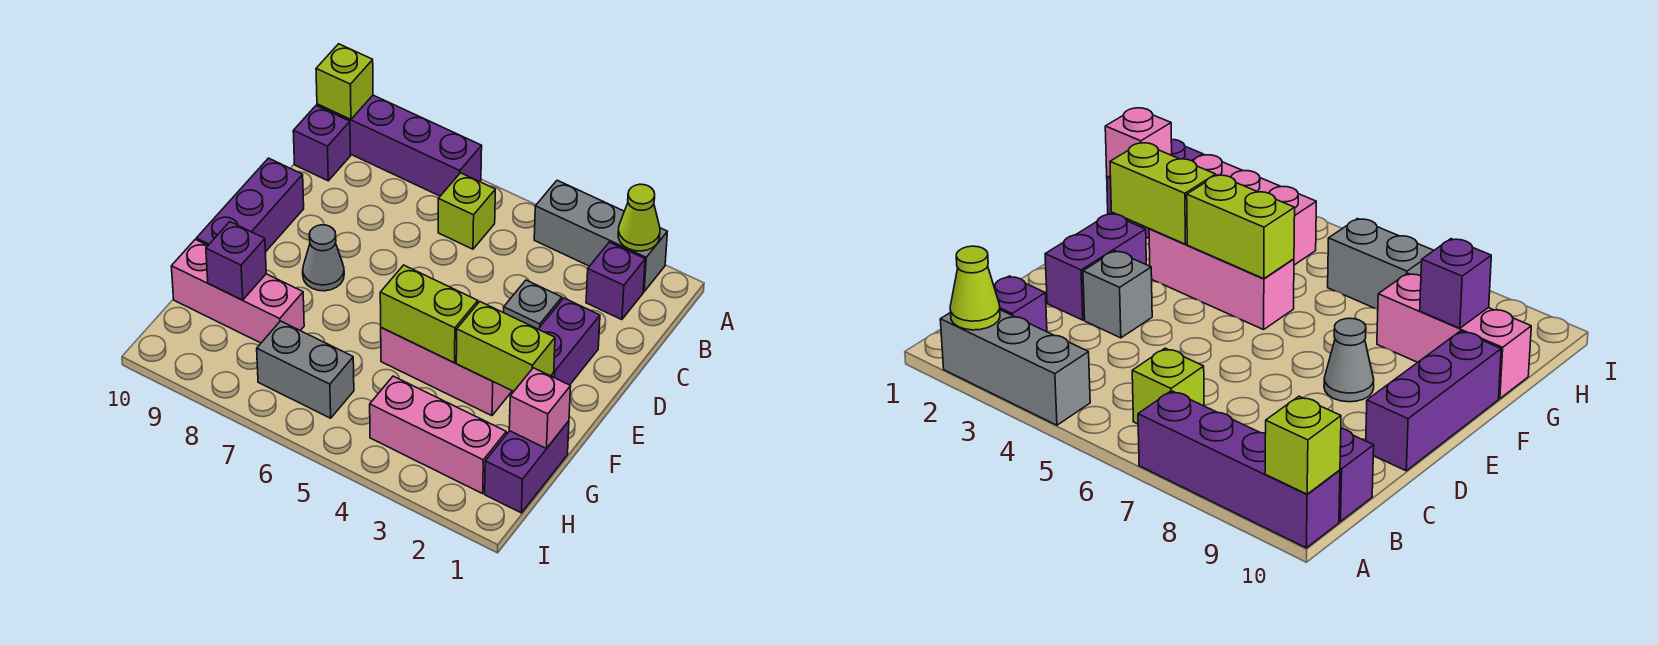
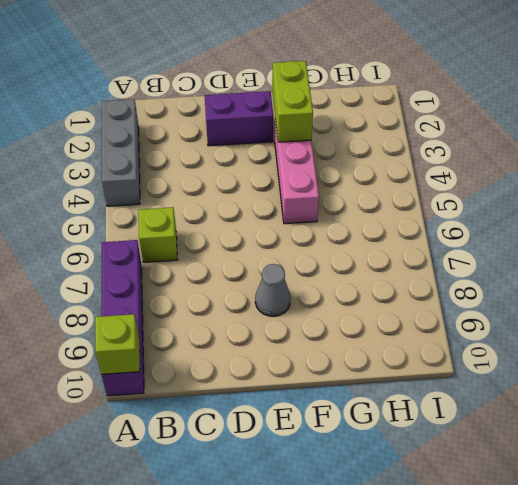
none -> purple 1x1 brick [586,242,645,320]
none -> purple 1x1 brick [293,106,351,181]
none -> grey 1x1 brick [504,280,562,329]

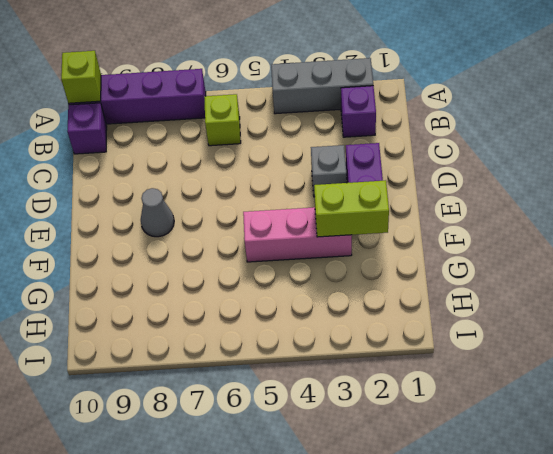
none -> purple 1x3 brick [196,158,304,252]
none -> purple 1x2 brick [485,421,569,513]
none -> pink 1x3 brick [171,240,304,343]

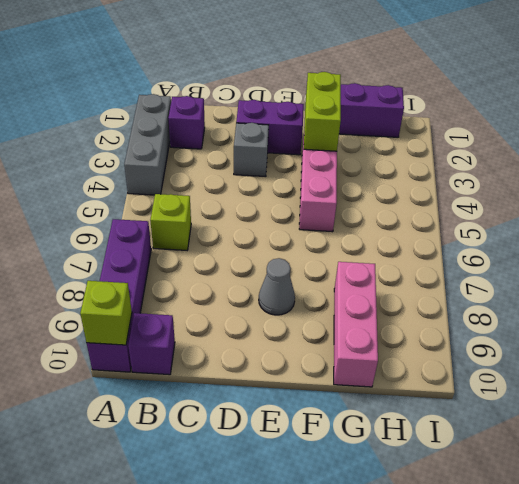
none -> purple 1x3 brick [196,158,304,252]
none -> pink 1x3 brick [370,376,506,494]
none -> grey 1x2 brick [257,321,354,418]

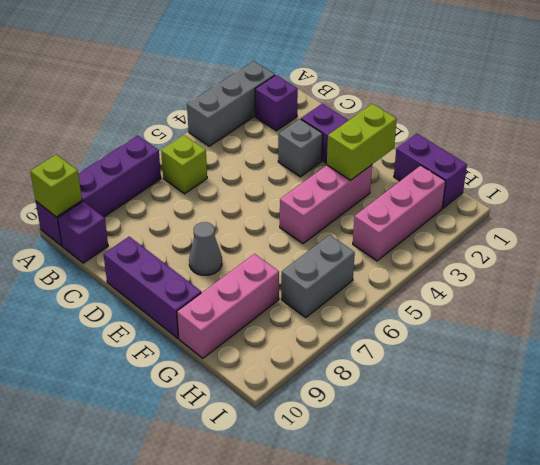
none -> lime 1x1 cone [618,184,660,251]
none -> lime 1x2 brick [380,265,478,363]
none -> pink 1x1 brick [509,368,571,449]

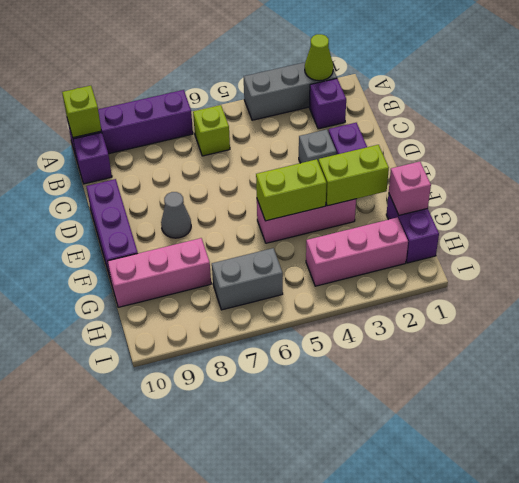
none -> purple 1x1 brick [206,222,266,300]

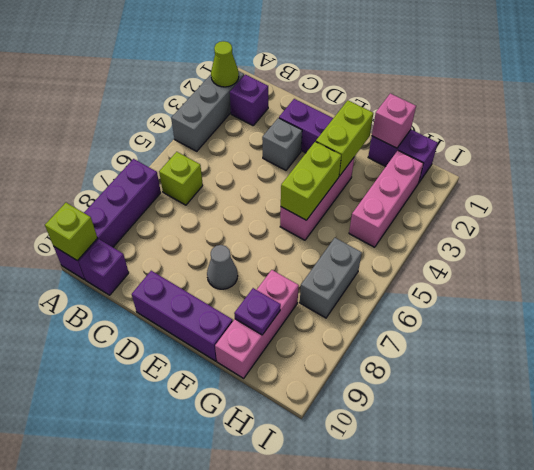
purple 1x1 plate [234,288,281,335] -> purple 1x1 brick [206,222,266,300]

